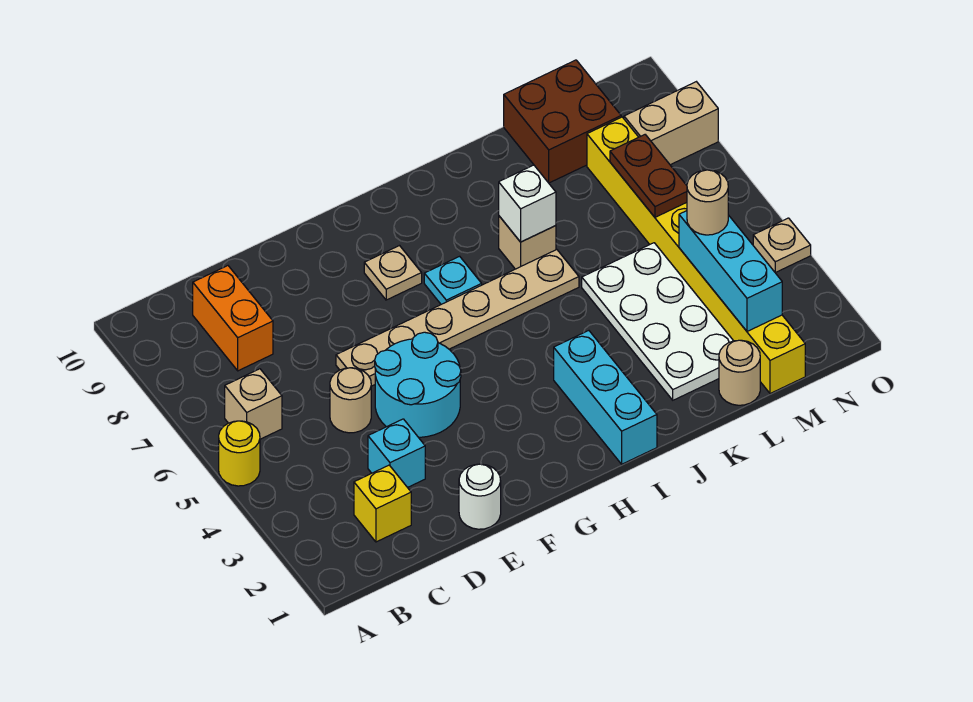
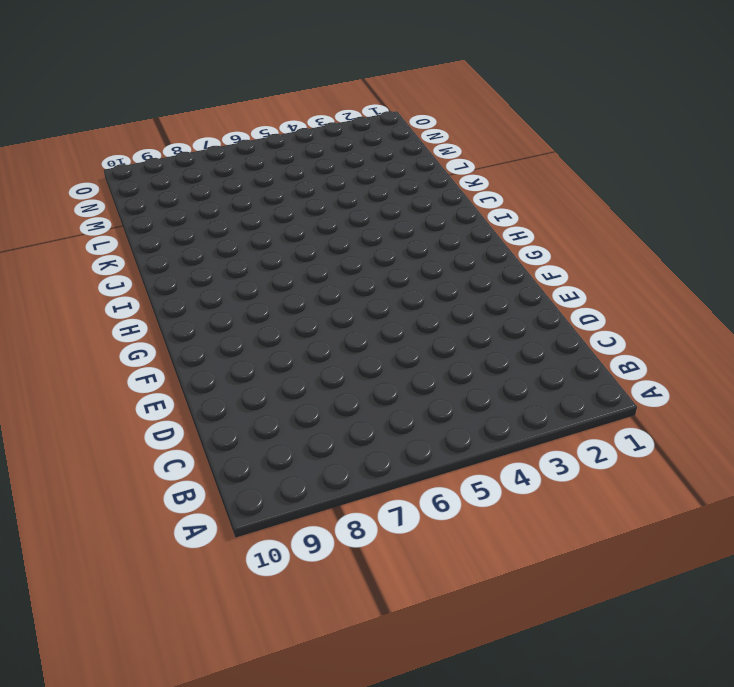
none -> yellow 1x1 round brick [219,421,260,486]
none -> tan 1x1 brick [225,369,282,439]
none -> yellow 1x1 brick [354,465,411,542]

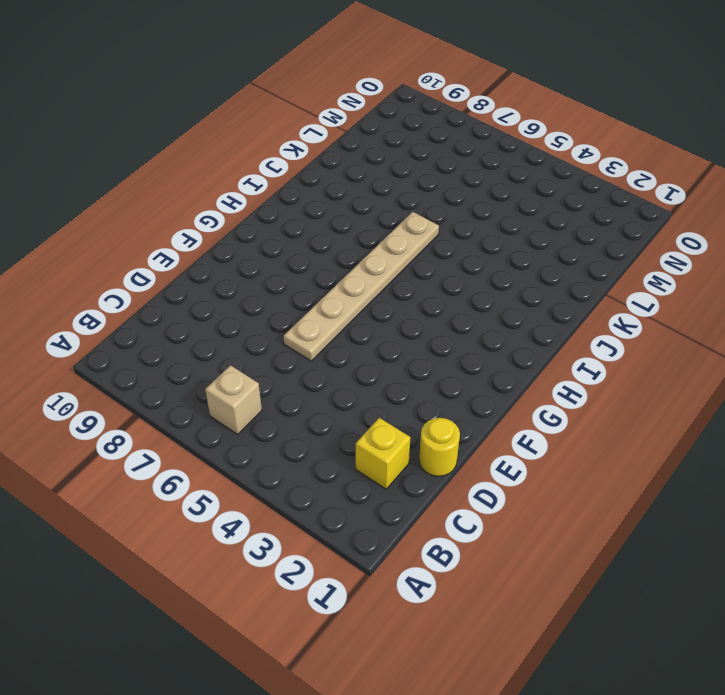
yellow 1x1 round brick [419,418,460,476] -> yellow 1x1 round brick moved to [219,421,260,486]
none -> orange 1x2 brick [193,266,273,371]
none -> cyan 1x1 brick [368,419,425,487]
none -> tan 1x1 round brick [330,368,371,433]

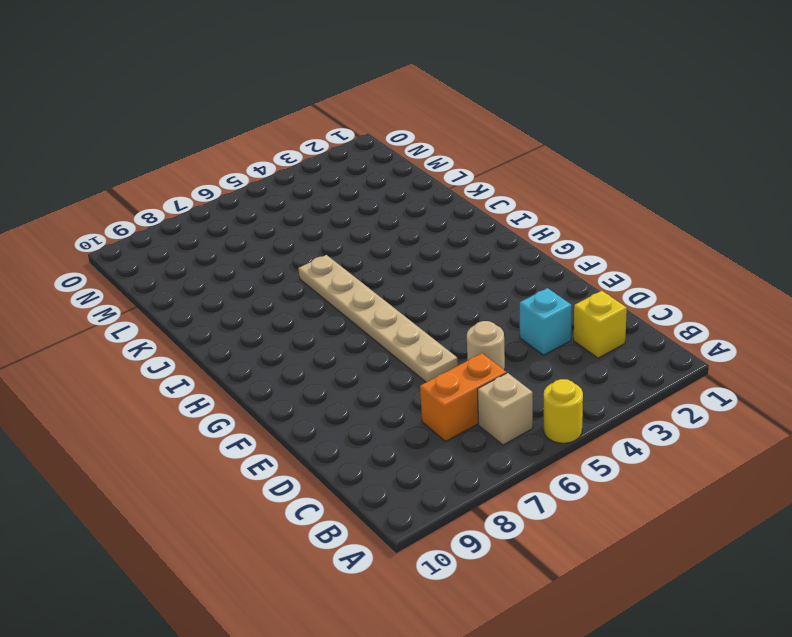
orange 1x2 brick [420,353,506,441] -> orange 1x2 brick moved to [193,266,273,371]
none -> white 1x1 round brick [459,464,501,529]
none -> cyan 2x2 round brick [375,332,461,437]
none -> tan 1x1 plate [364,246,422,300]

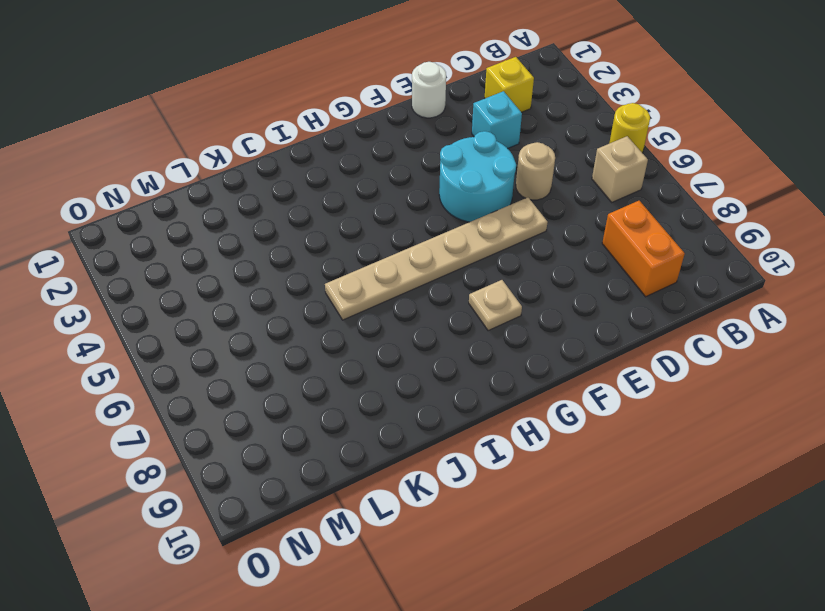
none -> cyan 1x1 plate [424,256,482,304]
none -> cyan 1x3 brick [554,331,657,464]
none -> tan 1x1 brick [499,216,556,269]

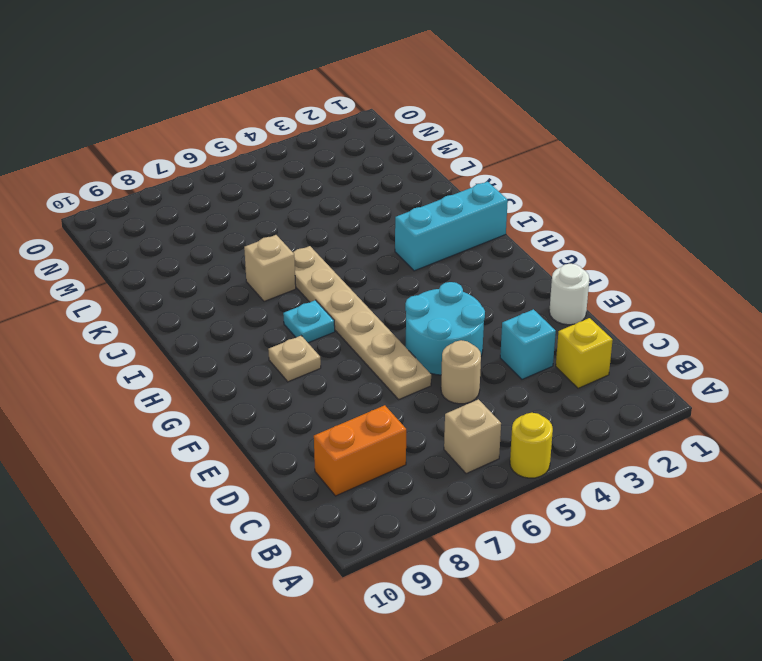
none -> white 2x4 plate [582,243,733,400]
none -> tan 1x1 round brick [719,340,760,405]
none -> brown 2x2 brick [504,60,621,183]

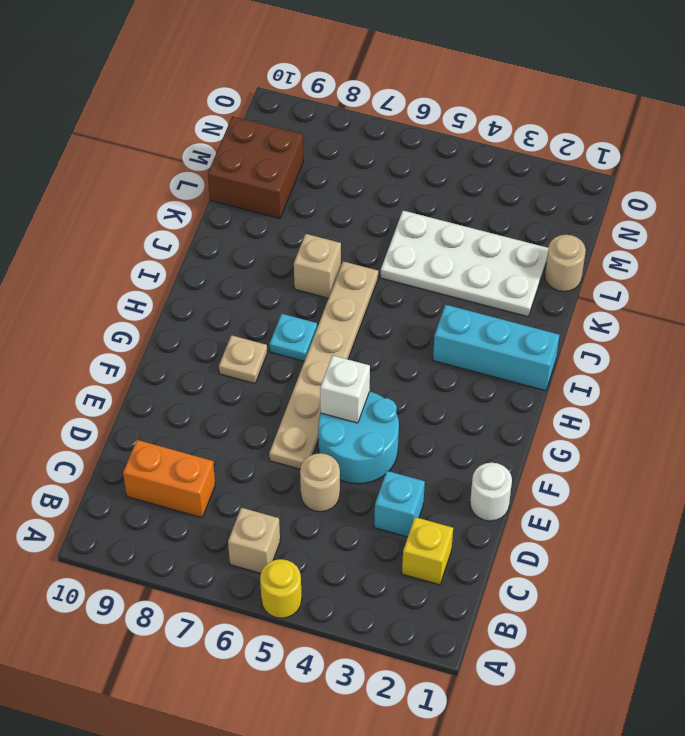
white 1x1 brick [320,355,370,423] -> white 1x1 brick moved to [499,165,556,242]
none -> yellow 1x8 brick [587,117,805,394]
none -> tan 1x2 brick [624,82,718,165]
none -> tan 1x1 plate [753,218,811,273]

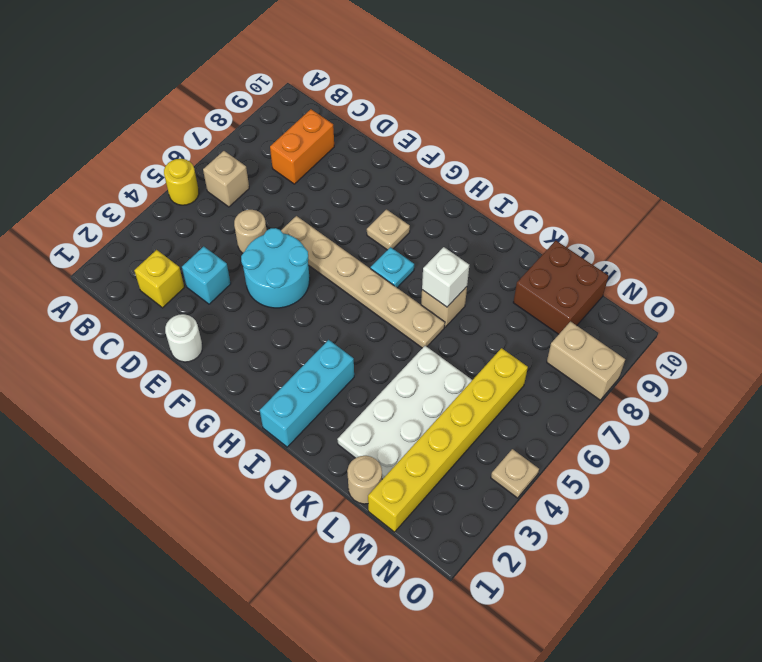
yellow 1x6 brick [368,348,528,532] -> yellow 1x8 brick [587,117,805,394]
none -> cyan 1x3 brick [679,211,782,331]
none -> brown 1x2 plate [610,135,687,217]
none -> tan 1x1 round brick [687,170,728,235]

